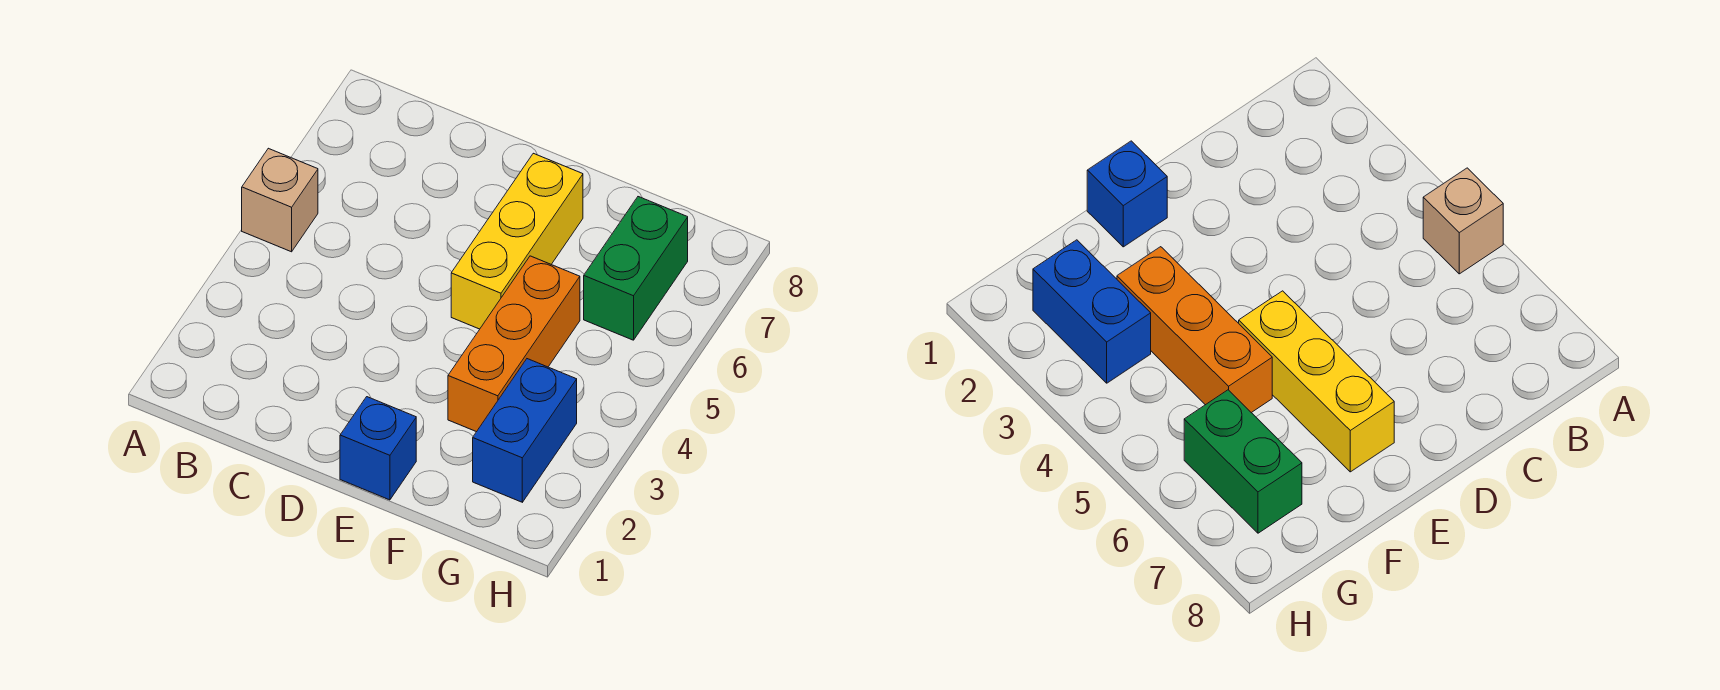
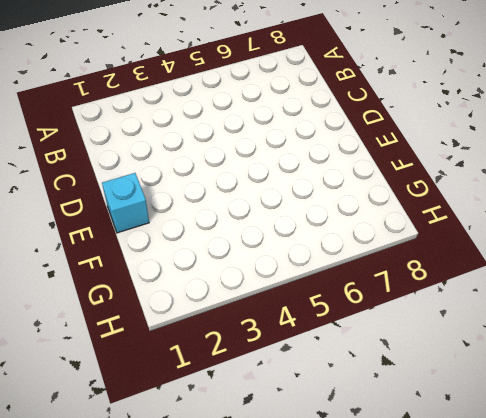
cyan 1x1 brick [102,173,149,233] -> blue 1x1 brick [340,397,416,500]
none -> tan 1x1 brick [242,148,318,252]
none -> yellow 1x3 brick [451,153,583,329]

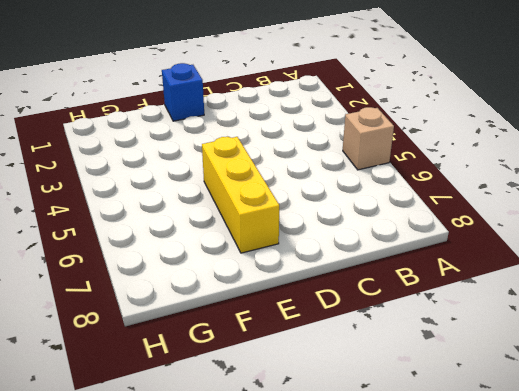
none -> orange 1x3 brick [448,256,580,432]
none -> blue 1x2 brick [473,359,577,502]

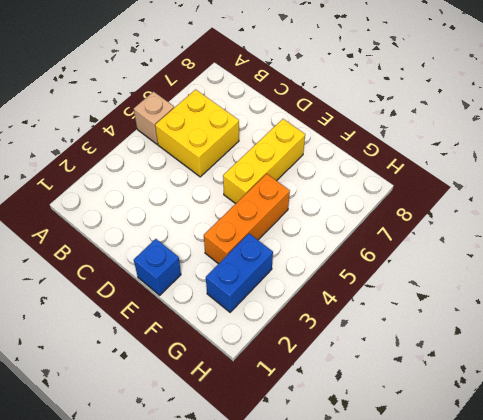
yellow 2x2 brick [155,89,239,177] -> none
none -> green 1x2 brick [584,197,688,340]

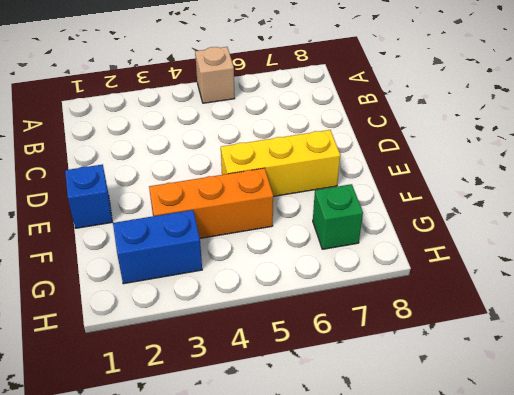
green 1x1 brick [313,184,363,249] -> green 1x2 brick [584,197,688,340]

